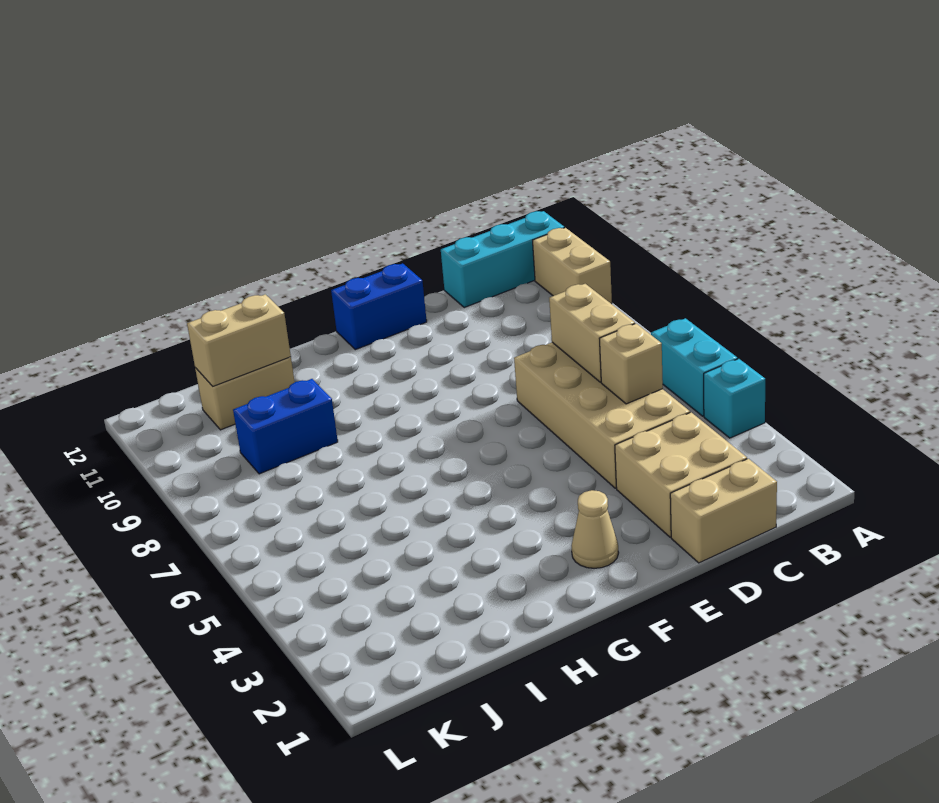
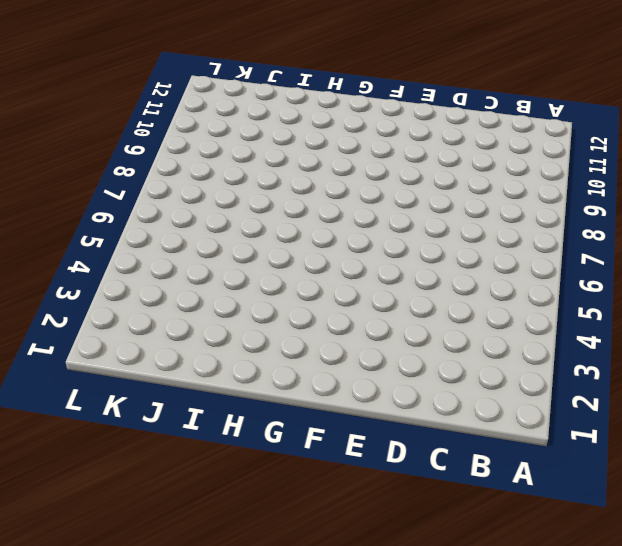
none -> cyan 1x1 brick [704,359,765,438]
none -> cyan 1x2 brick [651,318,738,416]
none -> tan 1x2 brick [533,228,612,304]

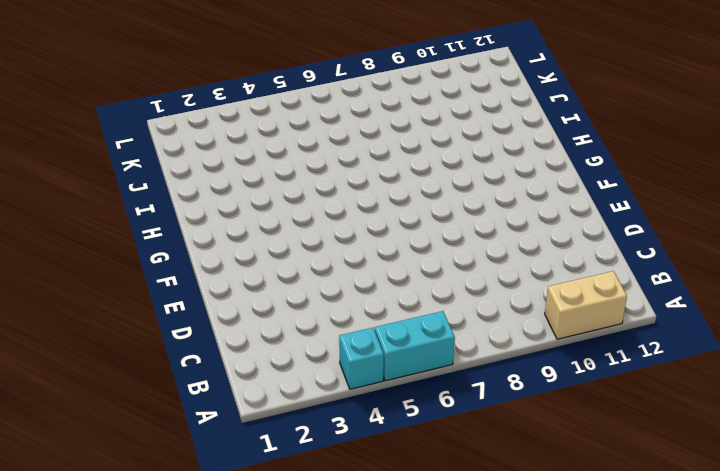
none -> cyan 1x3 brick [441,211,564,308]
none -> tan 1x2 brick [670,459,777,563]
none -> tan 2x2 brick [615,412,747,537]

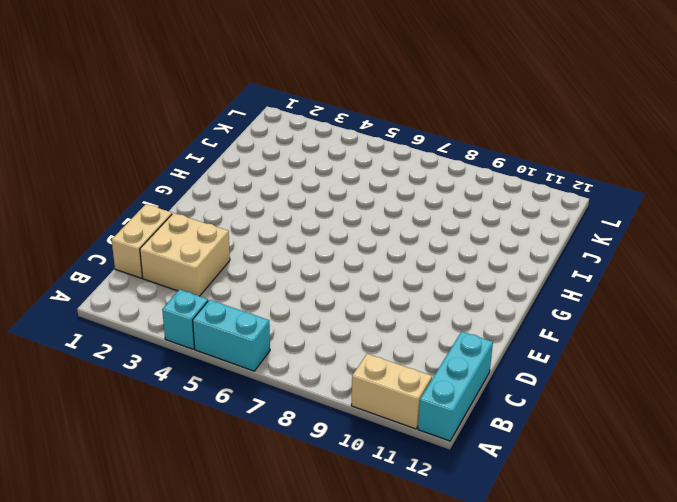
none -> tan 2x4 brick [514,342,690,488]
none -> blue 1x2 brick [331,263,427,350]
none -> tan 1x1 cone [571,490,619,568]

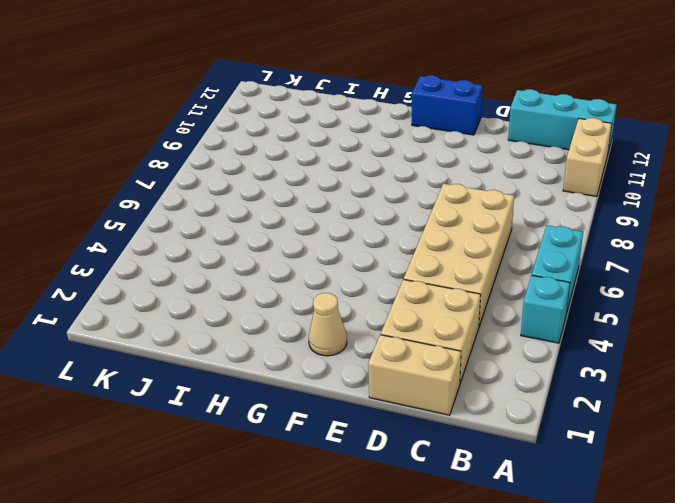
none -> blue 1x2 brick [233,379,338,474]
none -> tan 1x2 brick [195,357,295,430]
none -> tan 1x1 brick [599,324,663,404]

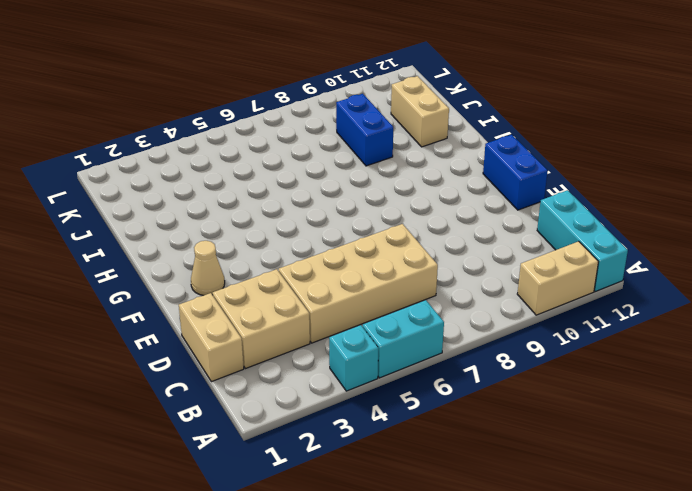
none -> tan 1x1 brick [599,324,663,404]
none -> tan 1x2 brick [549,284,635,382]
none -> tan 1x2 brick [187,294,291,386]

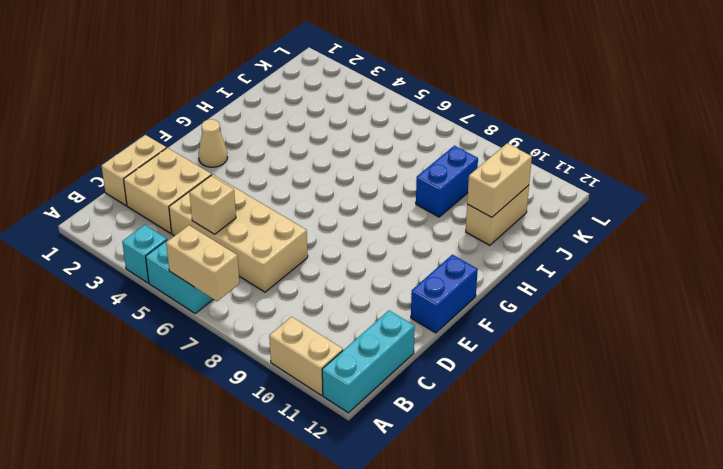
tan 1x2 brick [166,225,239,301] -> tan 1x2 brick moved to [549,284,635,382]

